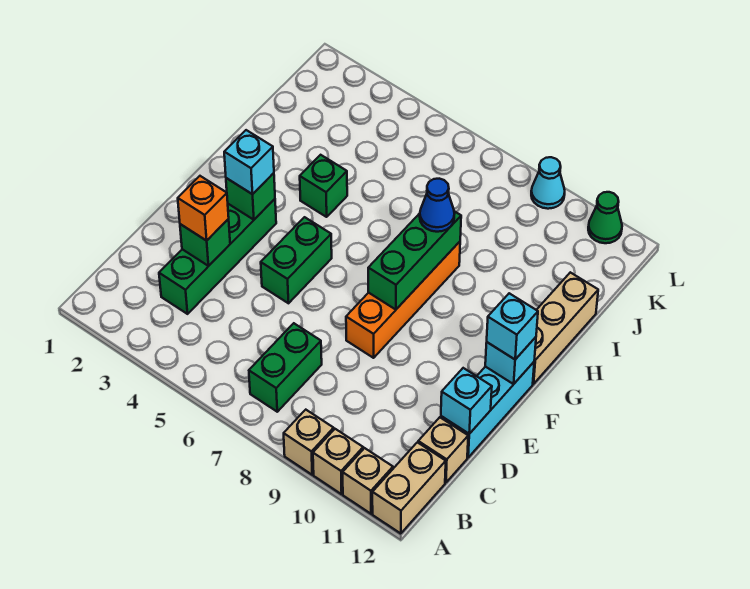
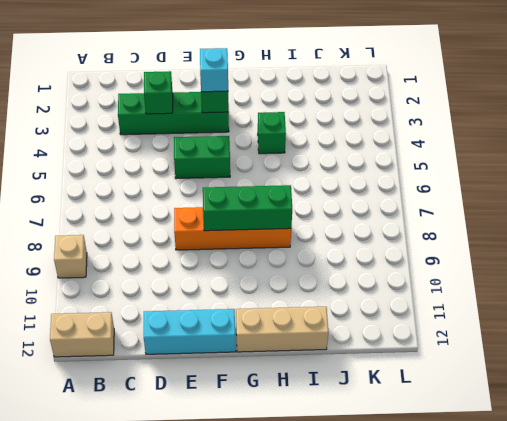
none -> tan 1x1 brick [313,429,363,494]
none -> tan 1x1 brick [343,448,393,514]
none -> green 1x2 brick [249,323,322,412]

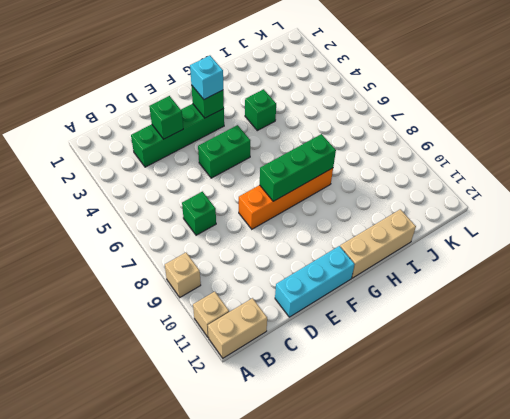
green 1x1 brick [182,192,216,235] -> green 1x2 brick [249,323,322,412]
none -> tan 1x1 brick [313,429,363,494]
none -> tan 1x1 brick [418,417,468,483]
none -> cyan 1x1 cone [531,157,565,209]

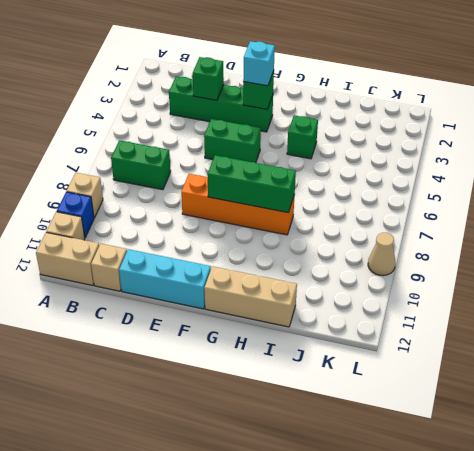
blue 1x1 brick [57,192,94,237] -> tan 1x1 brick [313,429,363,494]
tan 1x1 cone [368,233,395,276] -> cyan 1x1 cone [531,157,565,209]
none -> green 1x1 cone [588,192,622,243]
none -> cyan 1x1 brick [441,368,492,434]
none -> cyan 1x1 brick [485,337,536,384]

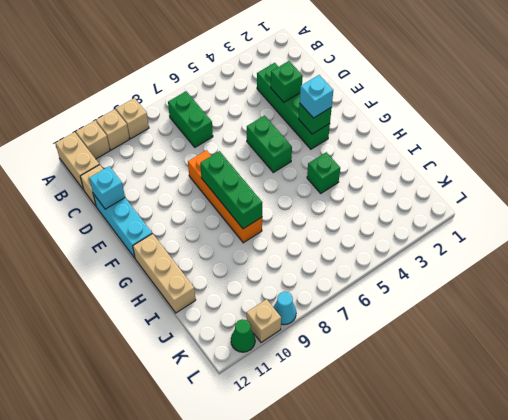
tan 1x1 brick [247,299,281,343] -> none
none -> cyan 1x1 brick [485,337,536,384]
none -> orange 1x1 brick [178,176,229,241]
none -> cyan 1x1 brick [487,293,538,359]

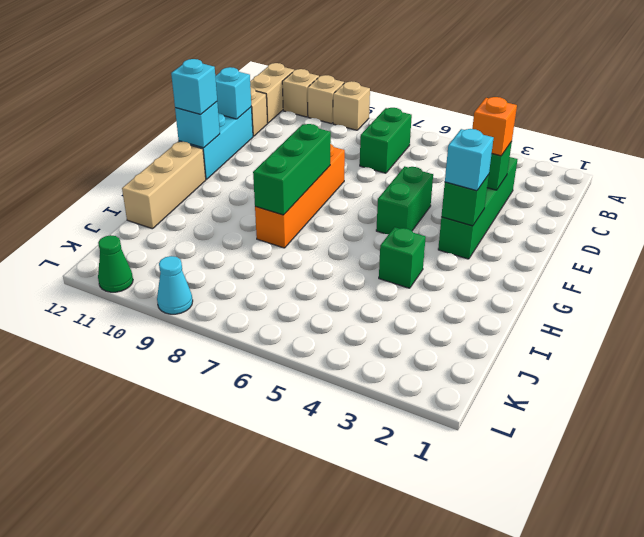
none -> blue 1x1 cone [420,179,454,232]

